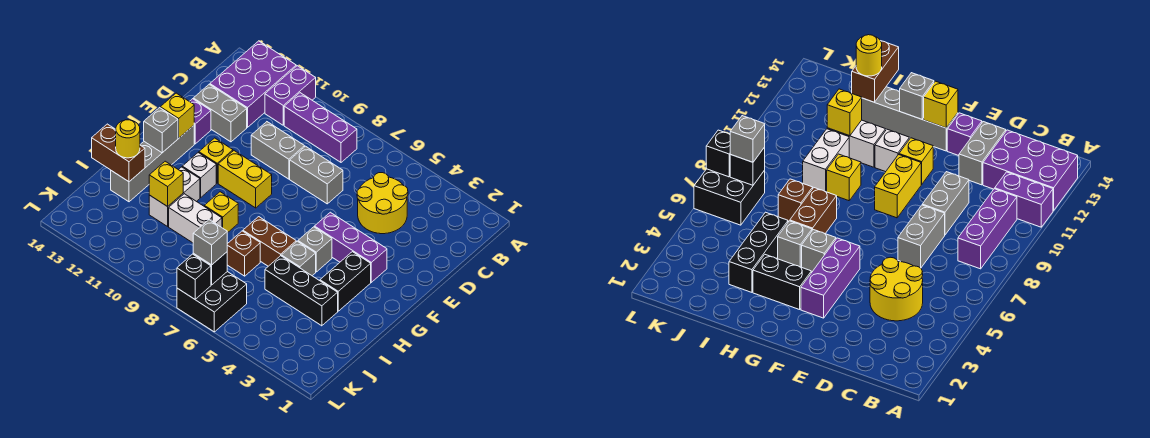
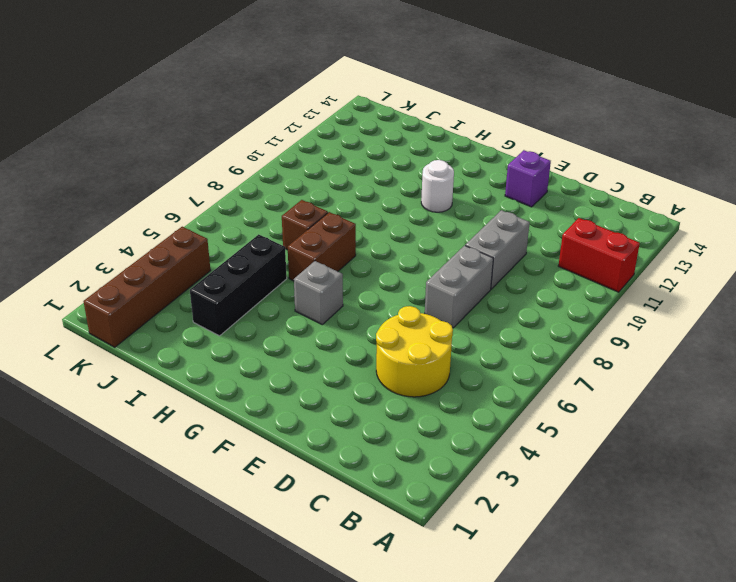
red 1x2 brick [558,218,640,292] -> purple 1x2 brick [265,66,316,125]
white 1x1 round brick [421,160,454,212] -> white 1x1 brick [182,153,216,198]
brown 1x4 brick [83,227,211,347] -> none
none -> purple 2x3 brick [210,41,296,127]
none -> purple 1x3 brick [284,93,357,162]
none -> grey 1x2 brick [193,84,247,142]
none -> purple 1x3 brick [315,212,387,282]

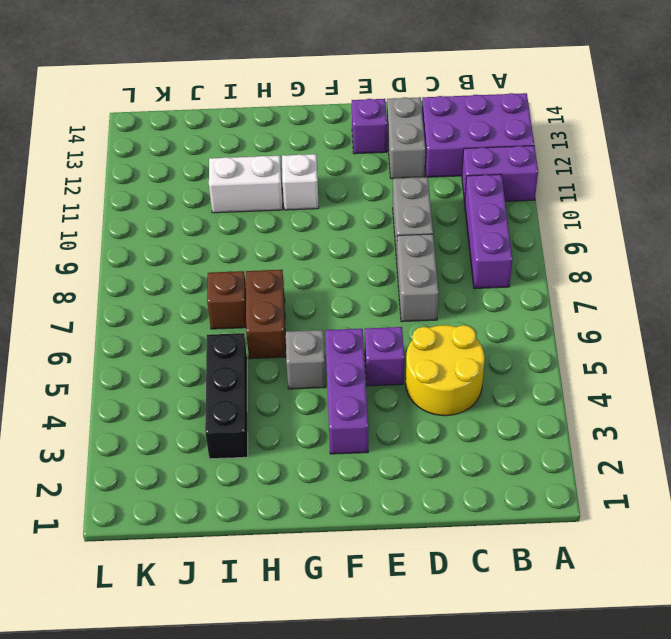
purple 1x1 brick [365,327,404,386] -> none
none -> yellow 1x2 brick [218,151,272,208]
none -> yellow 1x1 brick [199,138,233,183]
none -> grey 1x4 brick [111,126,194,202]
none -> black 1x2 brick [320,252,371,311]

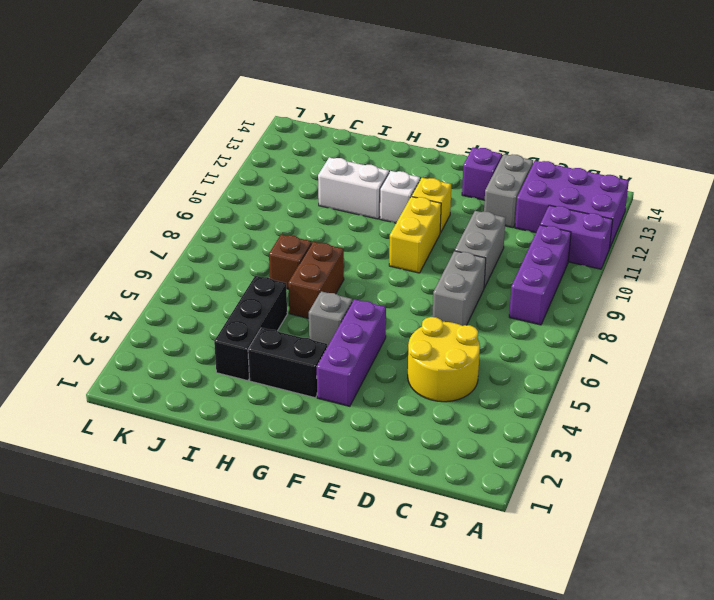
none -> grey 1x4 brick [111,126,194,202]
none -> grey 1x1 brick [281,241,316,276]
none -> yellow 1x1 brick [204,192,238,233]
none -> white 1x2 brick [169,194,222,243]

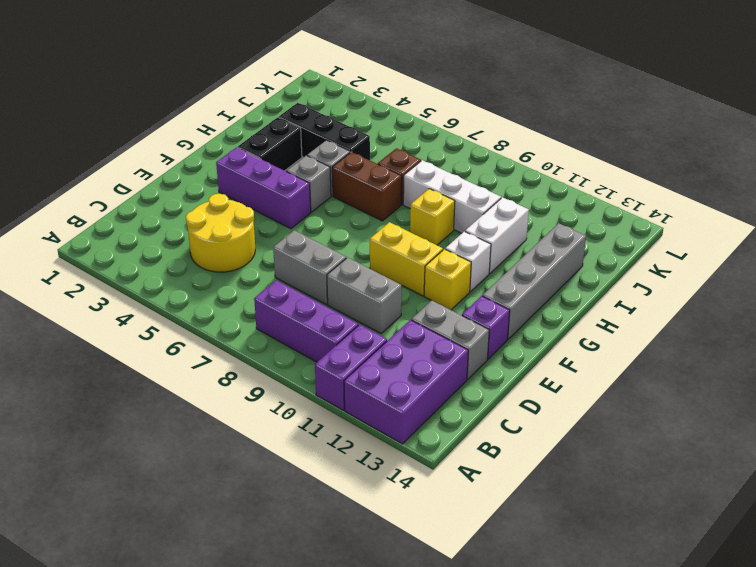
white 1x3 brick [403,160,501,233] -> white 1x2 brick [169,194,222,243]
none -> black 2x2 brick [177,272,247,332]
none -> yellow 1x1 brick [160,93,194,138]
none -> grey 1x1 brick [144,108,178,153]
none -> yellow 1x1 brick [149,161,183,207]

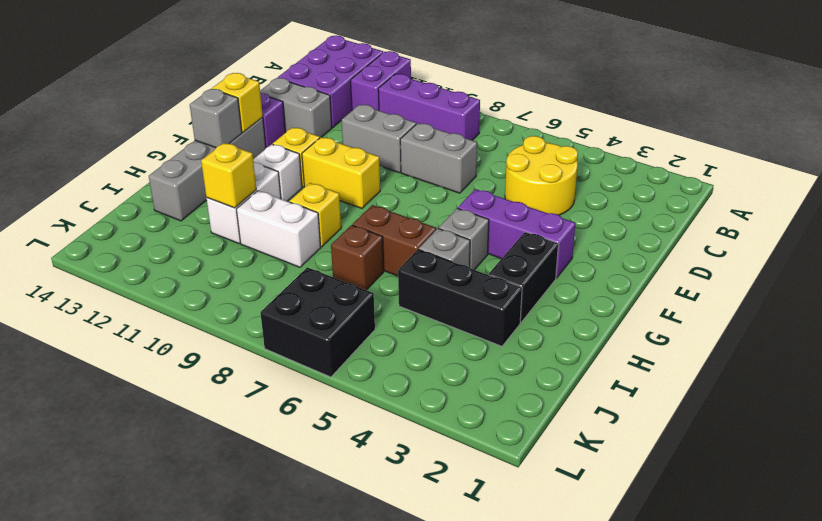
none -> brown 1x2 brick [92,124,145,182]
none -> black 1x1 brick [193,252,227,285]
none -> black 1x1 brick [177,254,211,299]
none -> yellow 1x1 round brick [116,120,140,158]

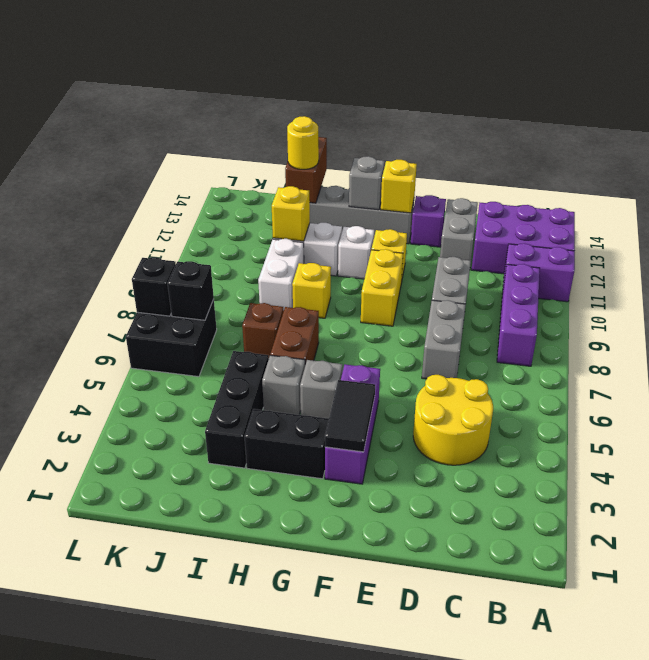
black 1x2 tile [325,380,375,452] -> none
none -> grey 1x1 brick [193,220,227,265]

